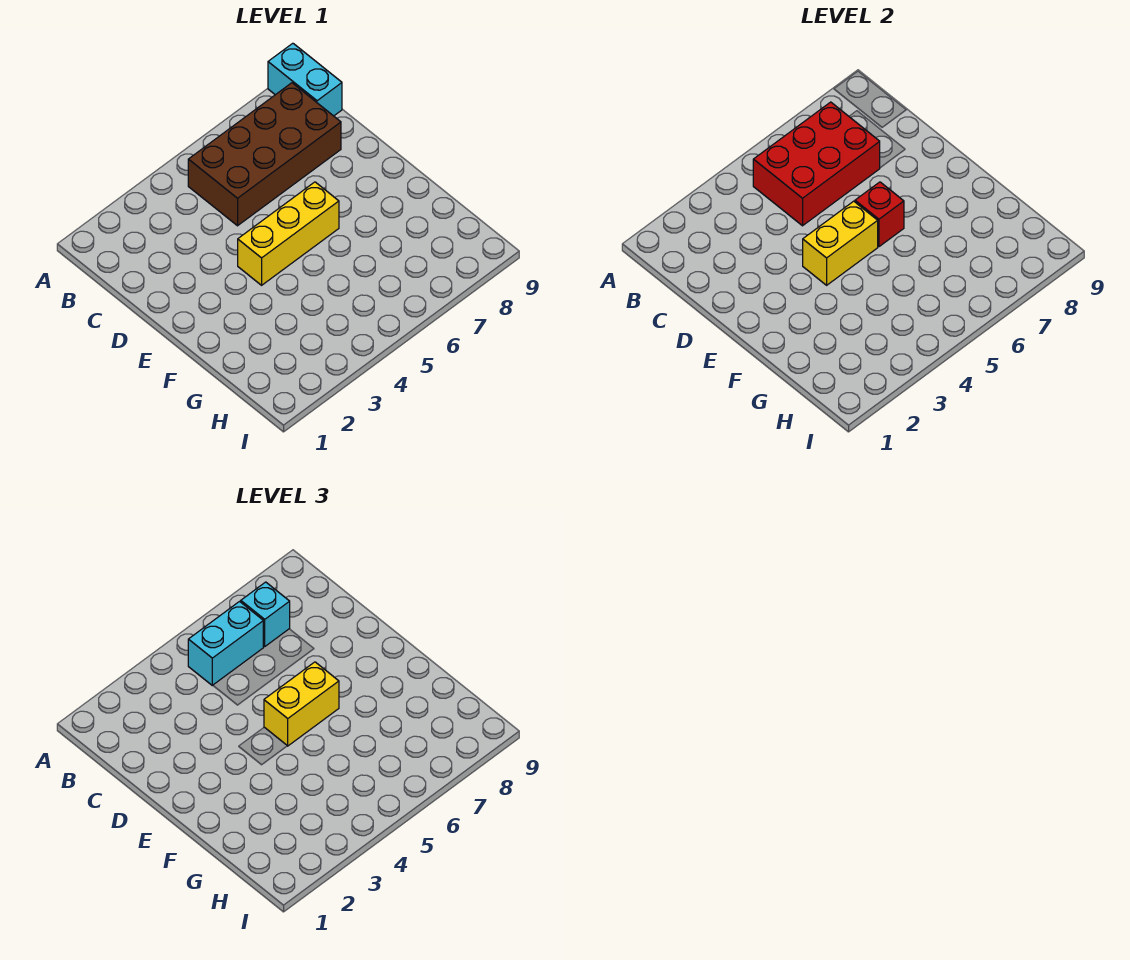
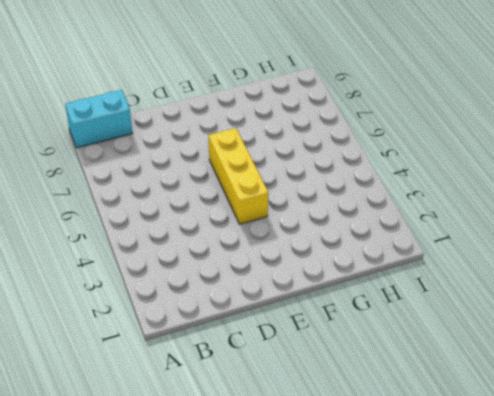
none -> brown 2x4 brick [188,83,341,226]
none -> red 2x3 brick [753,102,880,226]

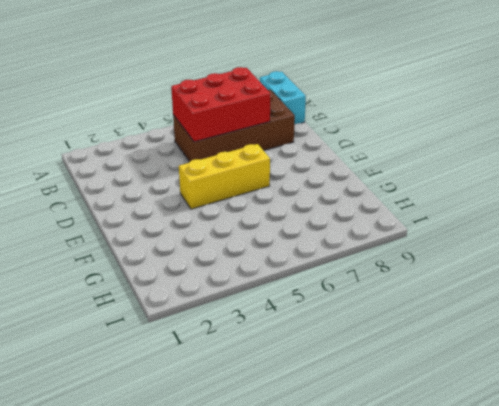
none -> yellow 1x2 brick [803,201,878,285]
none -> red 1x1 brick [855,182,904,247]

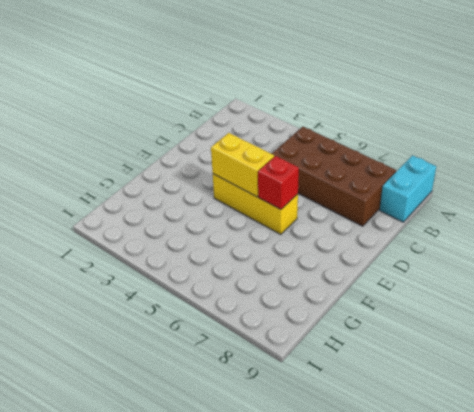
none -> red 2x3 brick [753,102,880,226]
none -> cyan 1x2 brick [188,602,263,686]

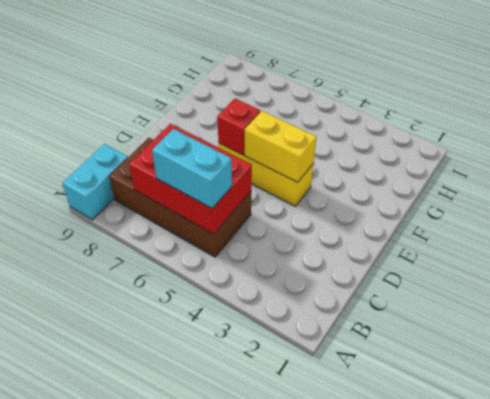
none -> cyan 1x1 brick [241,582,290,646]
none -> yellow 1x2 brick [264,662,339,746]

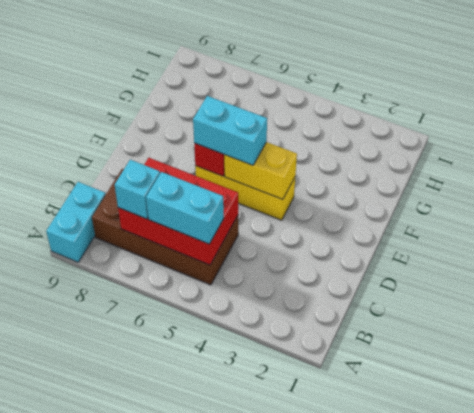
cyan 1x2 brick [193,96,267,165] -> yellow 1x2 brick [264,662,339,746]

